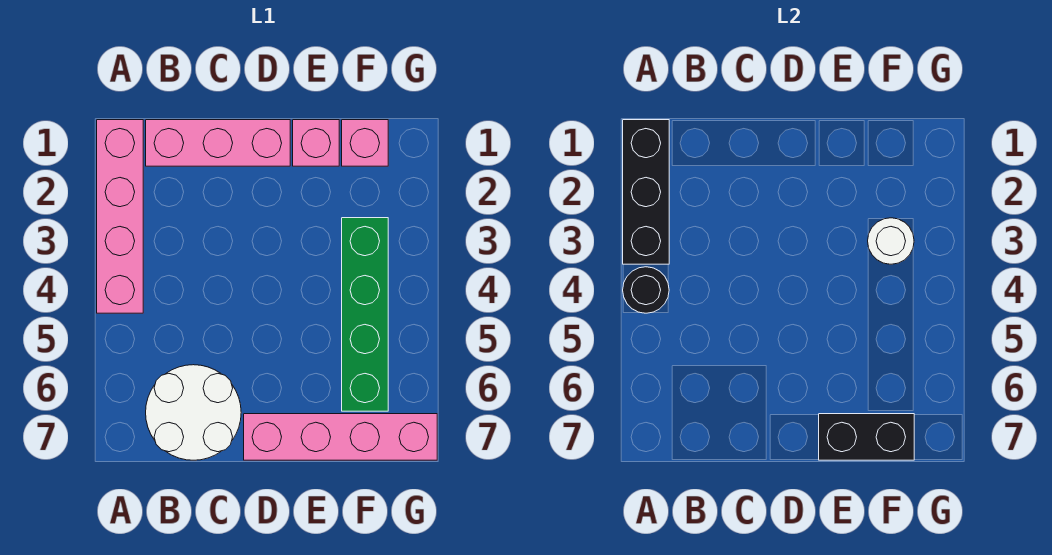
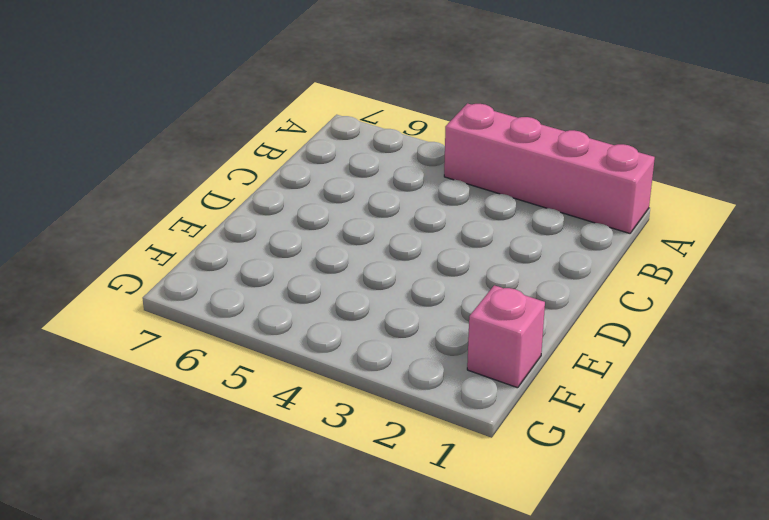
none -> pink 1x3 brick [146,120,290,166]
none -> white 2x2 round brick [146,365,241,460]

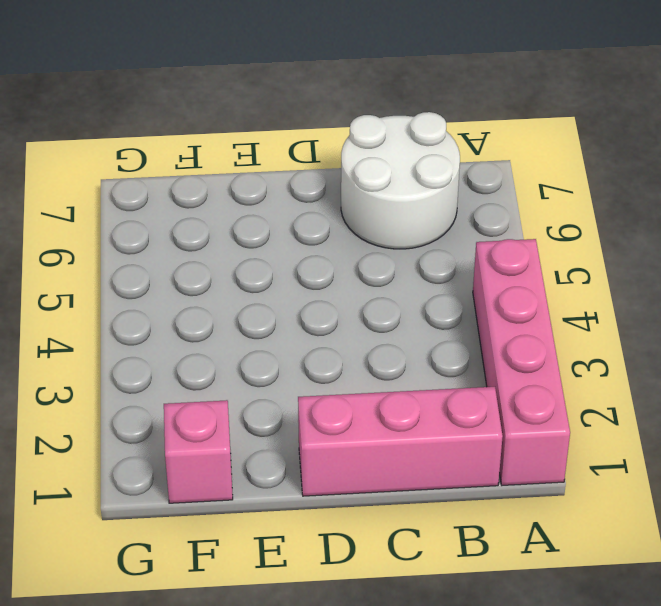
none -> pink 1x4 brick [244,414,437,460]
none -> pink 1x1 brick [293,120,339,166]

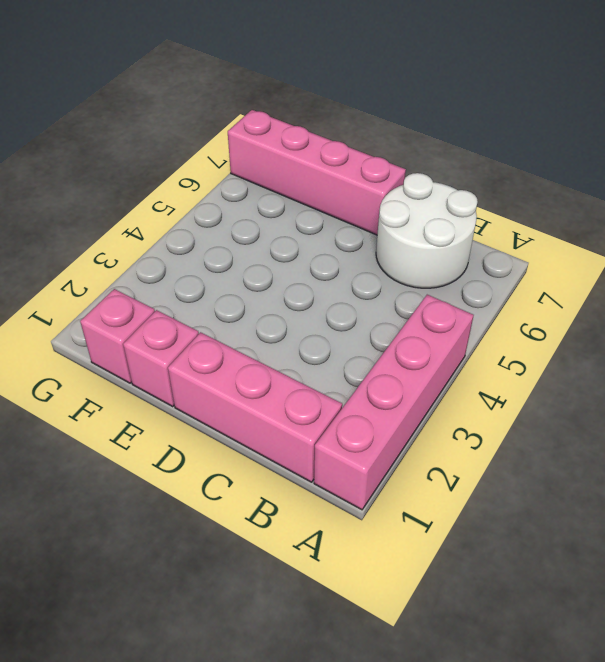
none -> green 1x4 brick [342,218,388,411]
none -> black 1x3 brick [623,120,669,264]

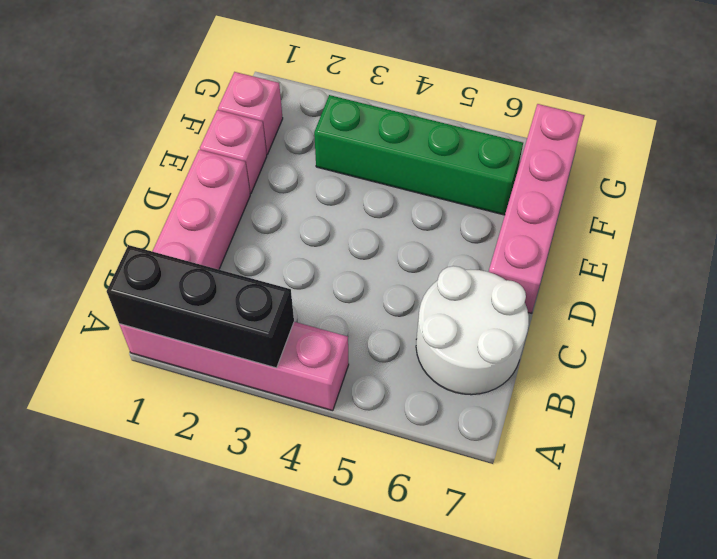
none -> black 1x1 round brick [623,267,669,313]
none -> black 1x2 brick [819,414,914,460]

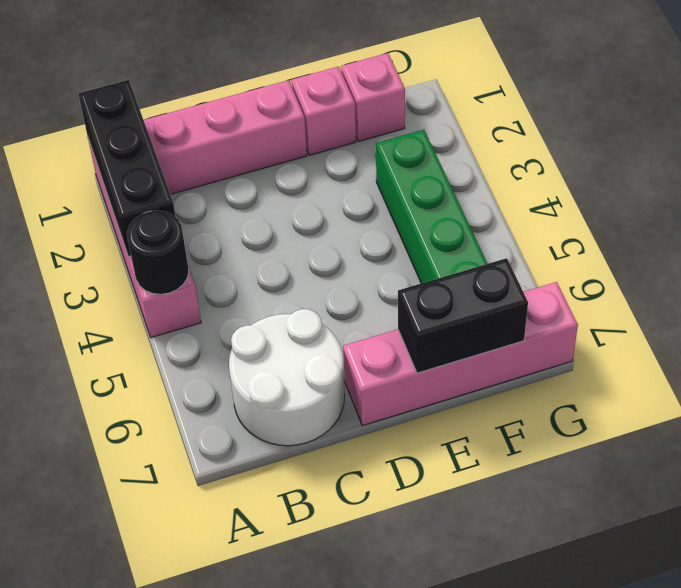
none -> white 1x1 round brick [868,218,914,264]

